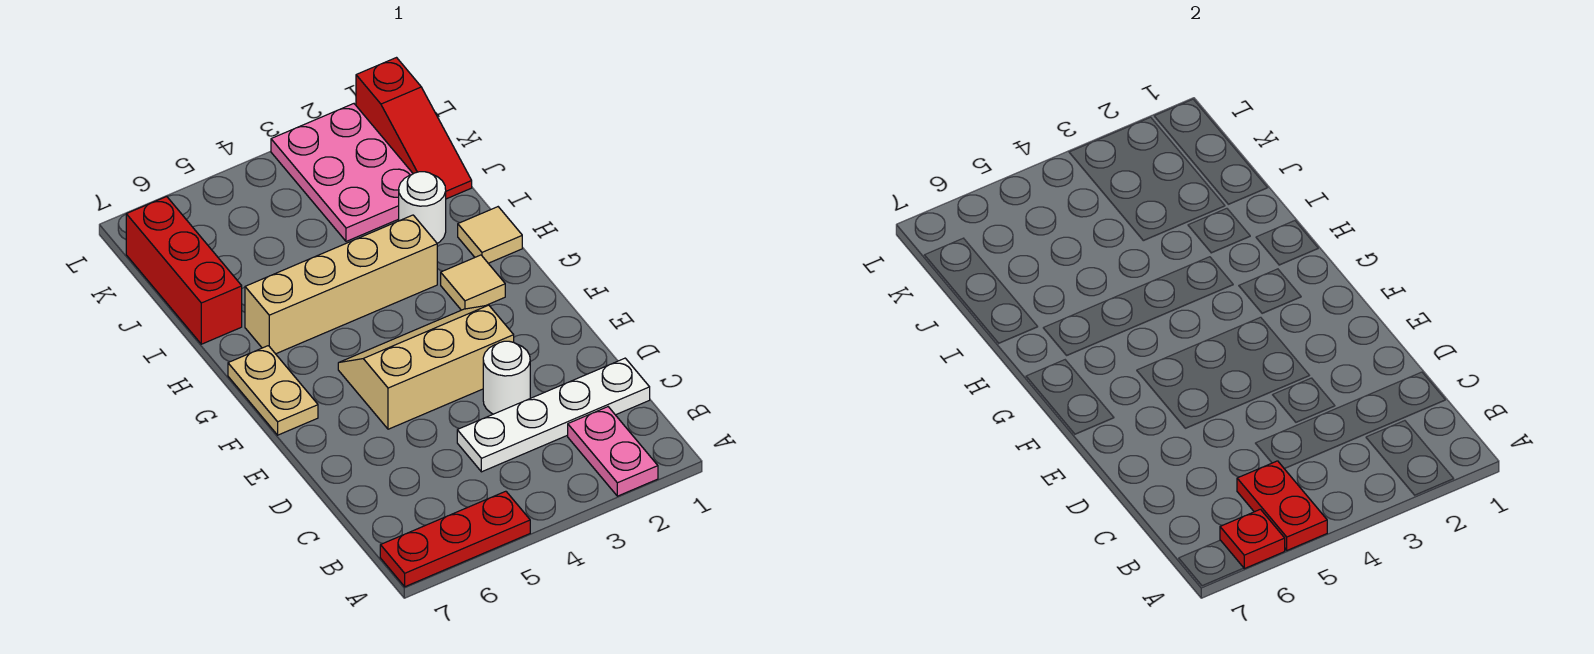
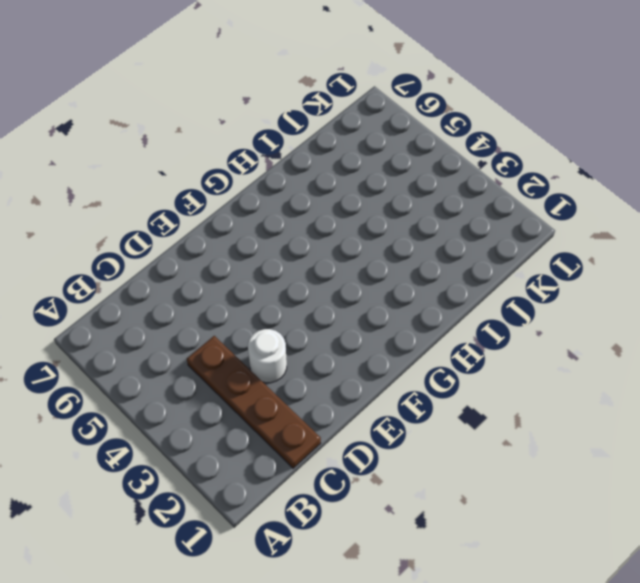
brown 1x4 plate [187,336,321,468] -> white 1x4 plate [457,358,650,472]
none -> pink 1x2 plate [568,407,658,496]
none -> red 1x3 plate [380,491,530,587]
none -> tan 2x3 slope [338,305,514,429]

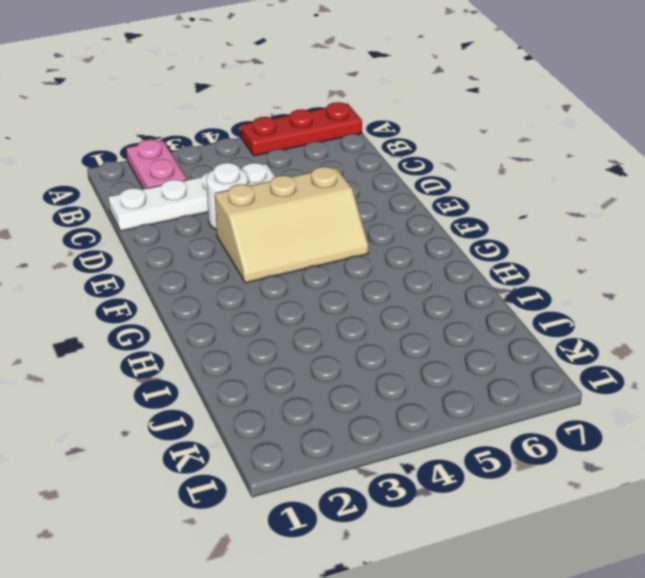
none -> tan 1x2 plate [228,346,318,435]
none -> tan 1x1 tile [441,255,505,310]
none -> tan 1x1 tile [458,207,522,263]

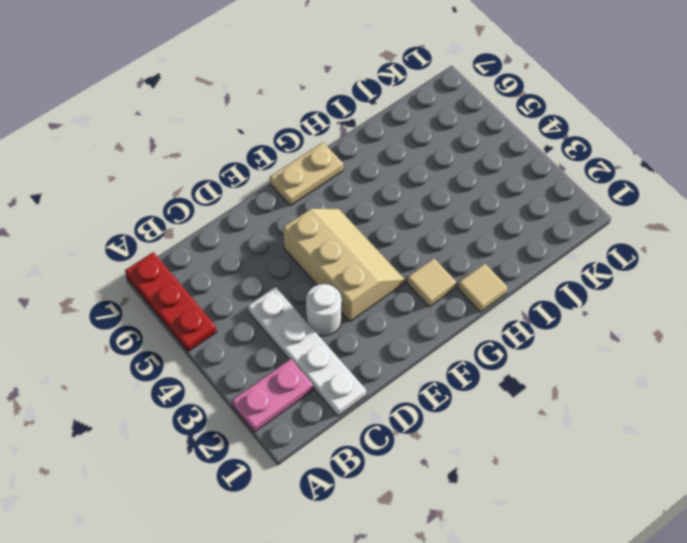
none -> tan 1x4 brick [245,215,437,354]
none -> white 1x1 round brick [399,172,446,243]
none -> red 1x3 brick [126,197,242,344]

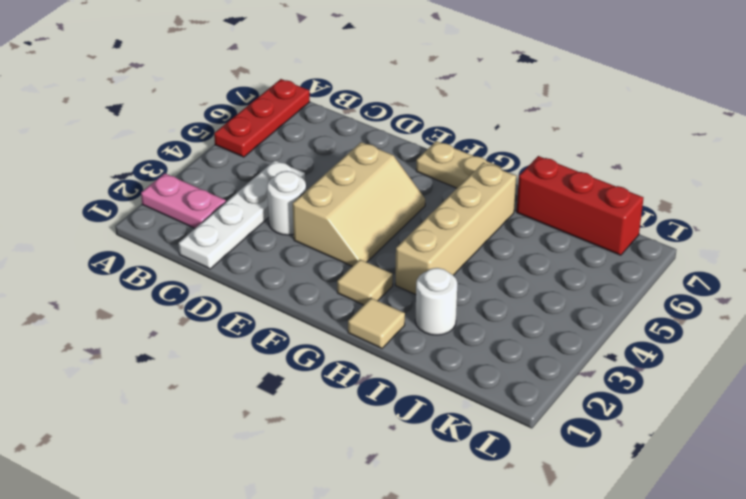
none -> red 1x3 slope [356,58,472,199]
none -> pink 2x3 plate [271,104,413,241]
none -> red 1x2 plate [1237,461,1327,550]

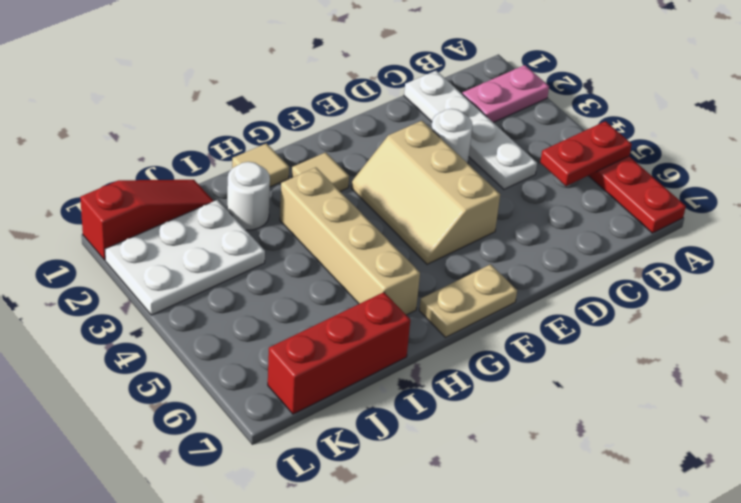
white 2x3 plate [105,200,265,315] -> pink 2x3 plate [271,104,413,241]
none -> red 1x1 plate [1220,509,1285,569]

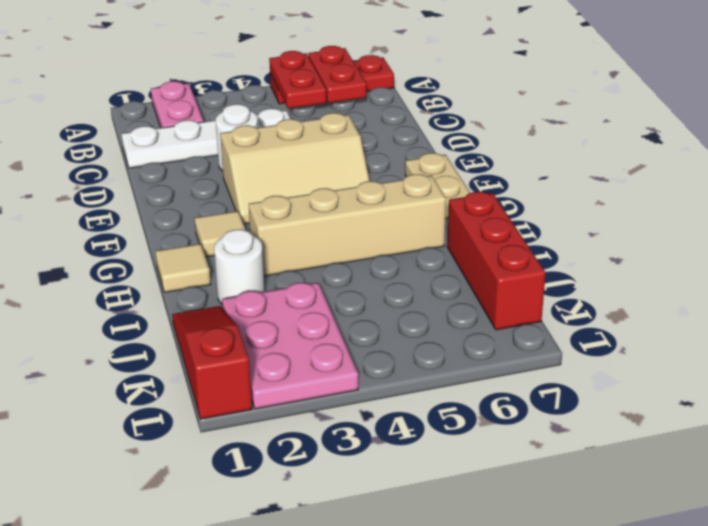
red 1x2 plate [308,46,366,103] -> red 1x1 plate [1220,509,1285,569]

